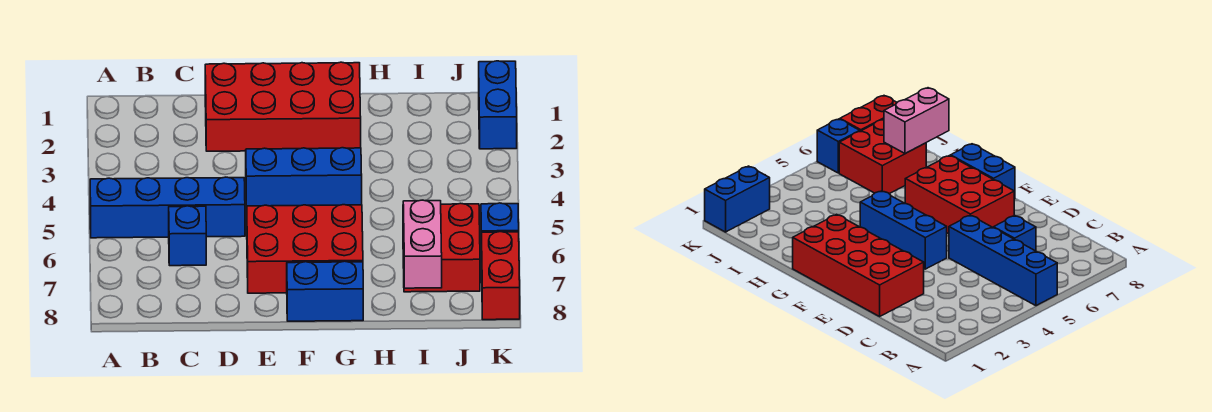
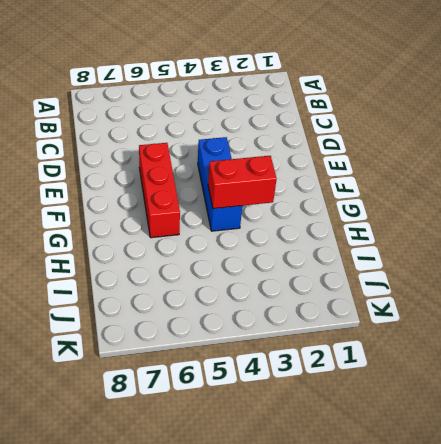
red 1x3 brick [139,143,180,238] -> red 2x3 brick [247,205,363,293]
red 1x2 brick [208,156,277,209] -> red 1x2 brick moved to [482,232,520,320]
none -> blue 1x4 brick [90,177,245,238]
none -> blue 1x1 brick [169,206,206,266]

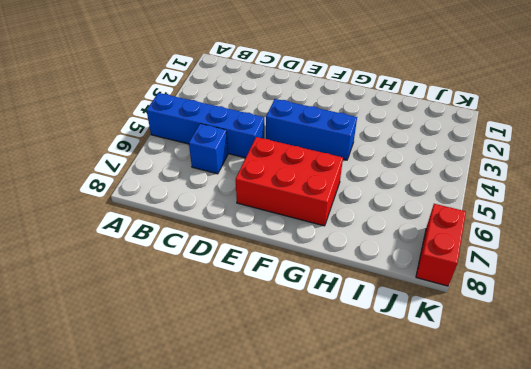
none -> red 2x4 brick [205,62,361,151]
none -> blue 1x2 brick [287,261,363,321]

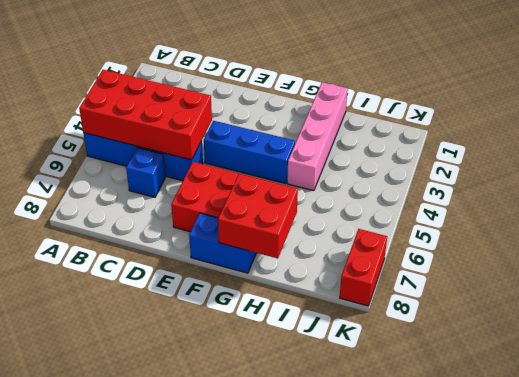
red 2x4 brick [79,70,212,160] -> red 2x4 brick moved to [205,62,361,151]
red 2x2 brick [218,174,298,258] -> red 2x2 brick moved to [403,203,480,292]
pink 1x4 brick [287,82,348,191] -> none
none -> blue 1x2 brick [479,61,517,149]
none -> blue 1x1 brick [481,203,519,262]

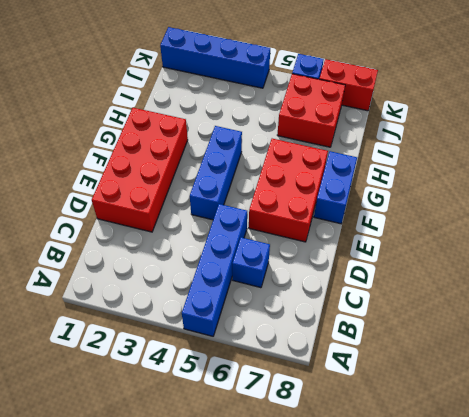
blue 1x4 brick [160,27,270,88] -> blue 1x2 brick [479,61,517,149]
none -> pink 1x2 brick [403,200,442,288]

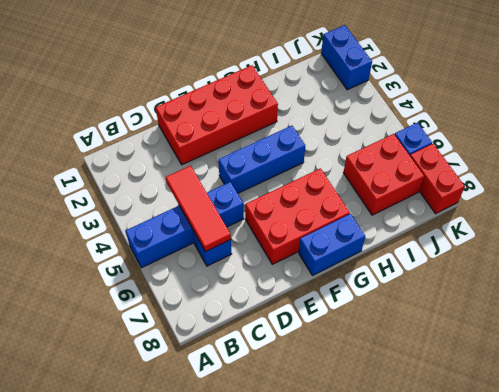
red 1x3 tile [166,166,231,252] -> none
none -> pink 1x2 brick [403,200,442,288]

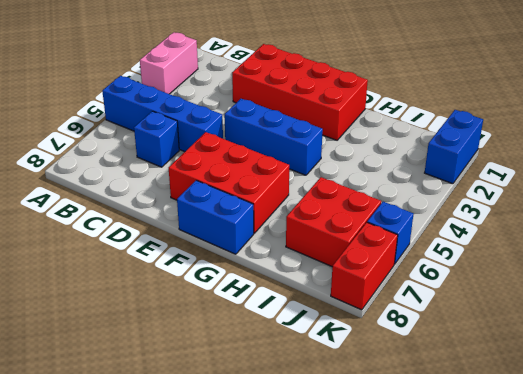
pink 1x2 brick [140,32,198,94] -> pink 1x2 brick moved to [403,200,442,288]

